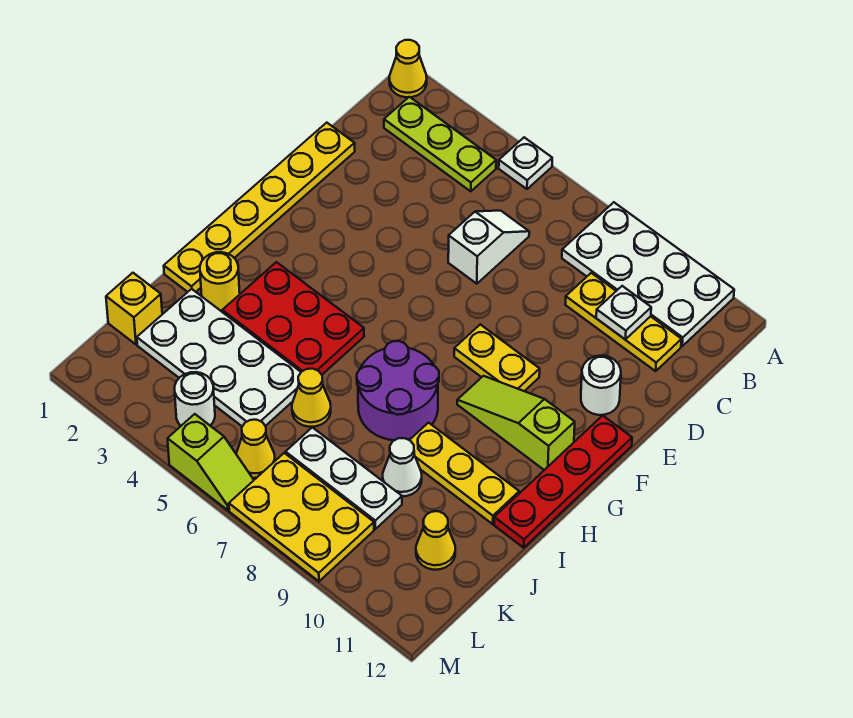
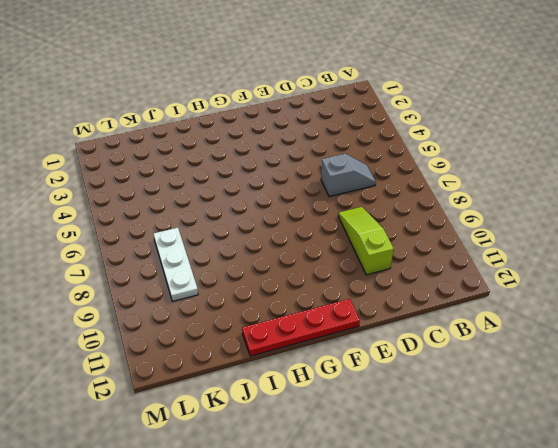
grey 1x2 slope [321,154,376,197] -> white 1x2 slope [448,211,529,284]
lime 1x3 slope [338,207,394,275] -> lime 1x3 slope moved to [457,376,575,470]
none -> yellow 1x1 cone [389,40,427,97]
none -> white 1x1 plate [499,137,552,189]
none -> white 2x4 plate [562,202,734,346]

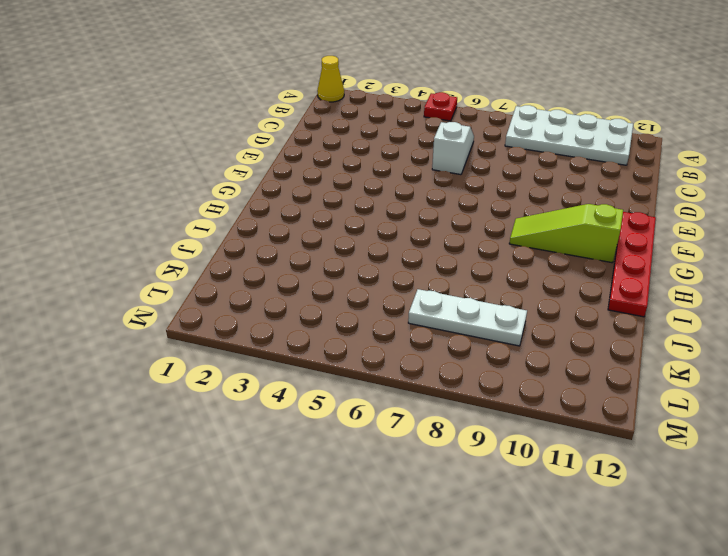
red 1x1 plate [424,92,457,121] -> white 1x1 plate [499,137,552,189]
none -> lime 1x3 plate [384,97,496,191]
none -> yellow 1x3 plate [565,273,682,371]
none -> yellow 1x6 plate [164,123,355,292]

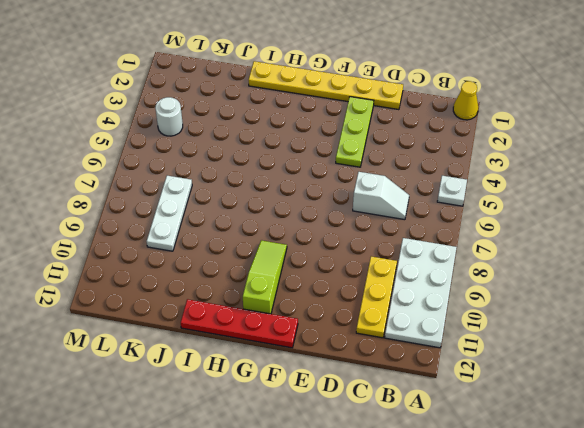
lime 1x3 plate [336,97,374,167] -> lime 1x3 plate moved to [384,97,496,191]
none -> white 1x1 round brick [581,356,621,415]
none -> yellow 1x2 plate [454,324,540,391]
none -> red 2x3 plate [222,262,364,375]

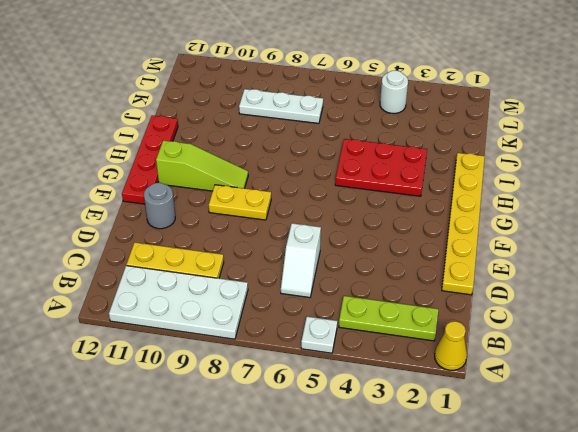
grey 1x1 round brick [144,183,175,229] -> white 1x1 round brick [581,356,621,415]
none -> purple 2x2 round brick [357,341,439,440]
none -> yellow 1x1 round brick [200,252,240,311]
none -> yellow 1x3 plate [410,423,519,524]

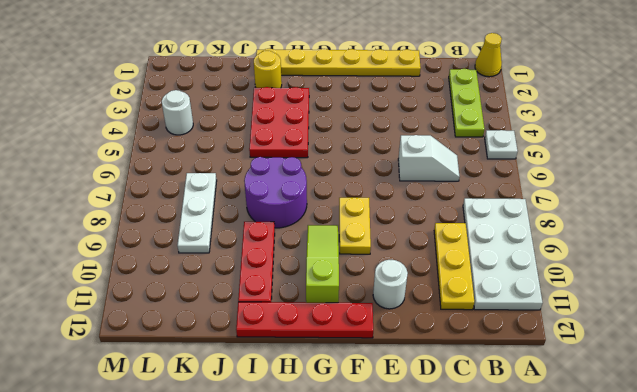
red 1x3 plate [238,222,275,302] -> yellow 1x3 plate [410,423,519,524]
none -> white 2x4 plate [137,289,301,426]
none -> yellow 1x1 cone [292,369,331,427]
none -> white 1x1 cone [383,438,422,496]

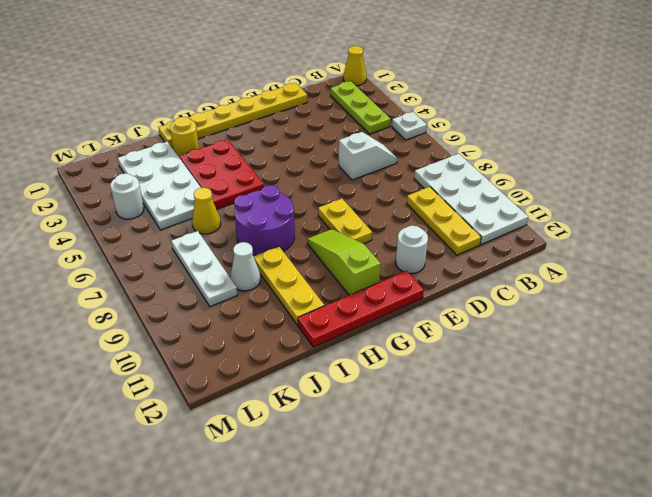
none -> yellow 1x1 brick [106,273,162,344]
none -> yellow 1x1 cone [416,511,455,570]
none -> yellow 1x1 cone [236,420,275,478]

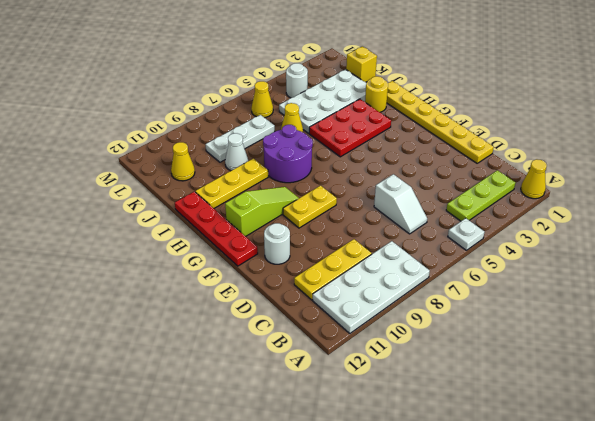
none -> yellow 2x3 plate [229,453,374,581]
none -> lime 1x2 slope [168,414,254,510]
none -> white 1x1 plate [596,286,651,339]

